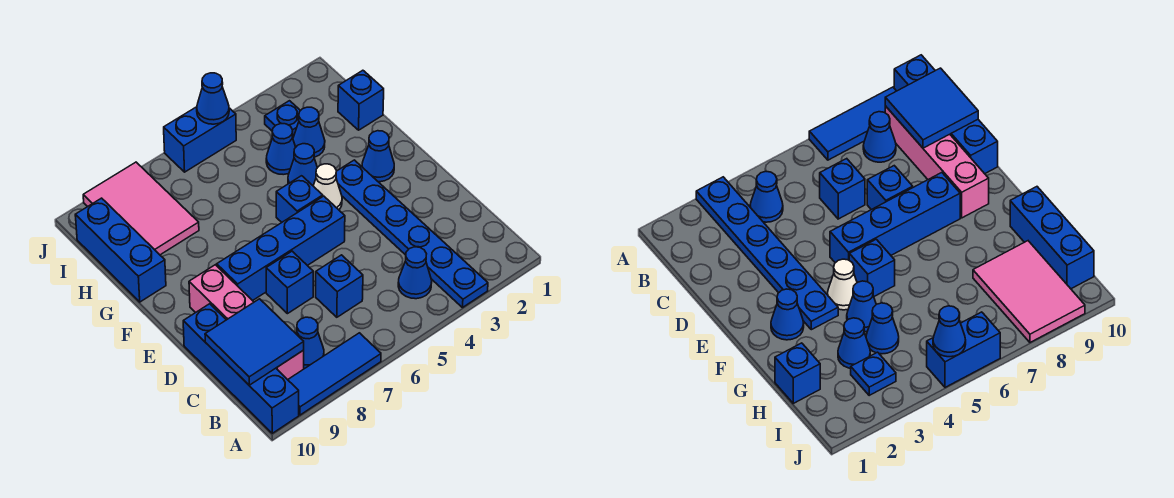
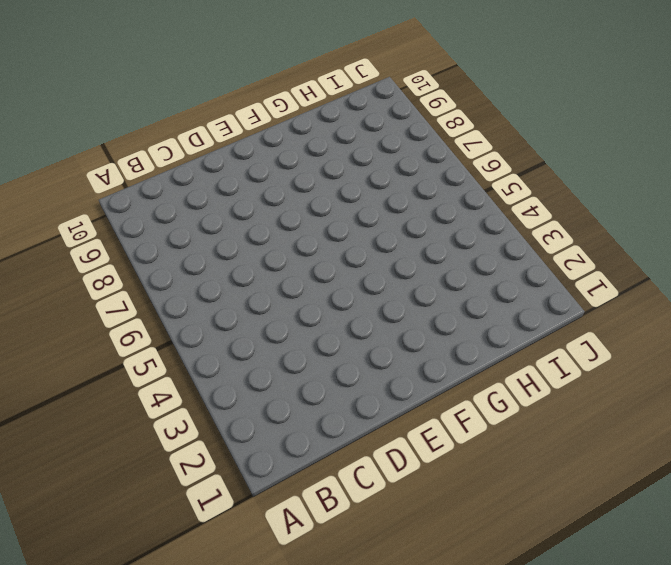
none -> blue 1x6 plate [336,160,488,308]
none -> blue 1x3 tile [288,333,381,415]
none -> blue 1x4 brick [183,304,299,433]

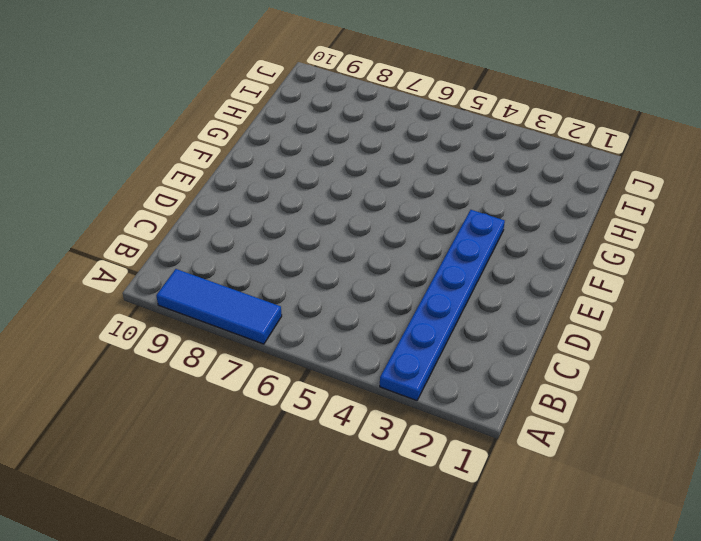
none -> blue 1x4 brick [183,304,299,433]
none -> blue 1x1 cone [398,247,432,299]
none -> blue 1x1 cone [296,317,324,369]

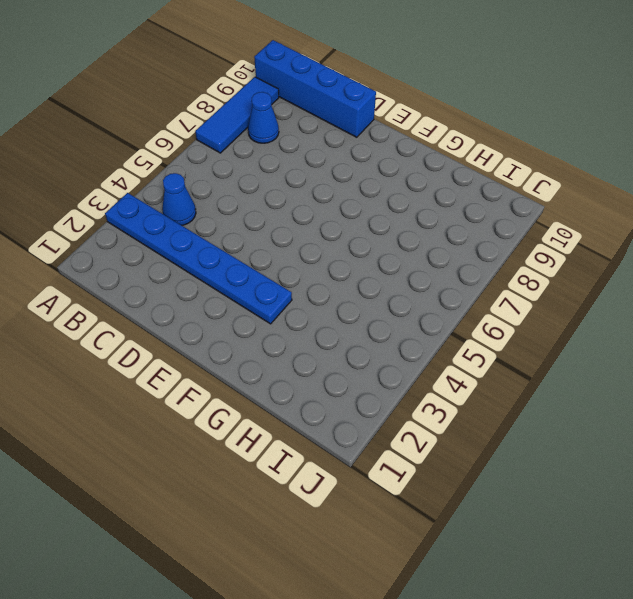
none -> pink 1x4 brick [189,265,304,380]
none -> blue 1x1 brick [316,255,363,317]
none -> blue 1x1 brick [266,251,313,314]

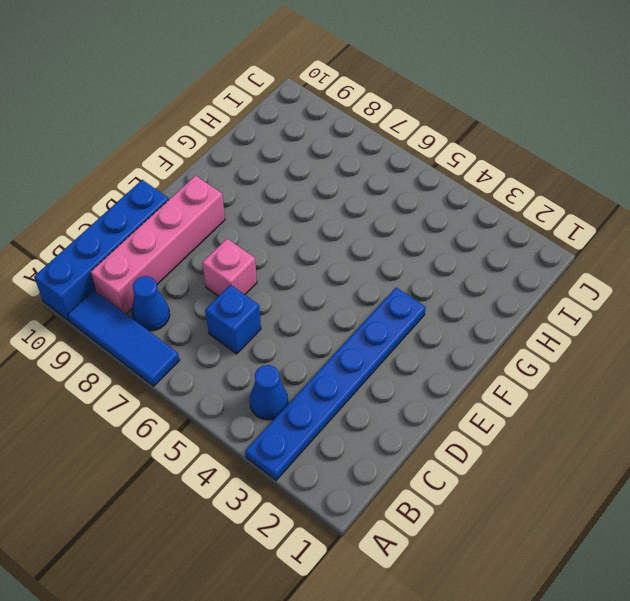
pink 1x1 brick [202,239,257,296] -> blue 1x1 brick [266,251,313,314]
none -> blue 1x4 brick [217,196,345,301]
none -> blue 1x1 cone [362,131,394,182]
none -> white 1x1 cone [313,164,342,210]

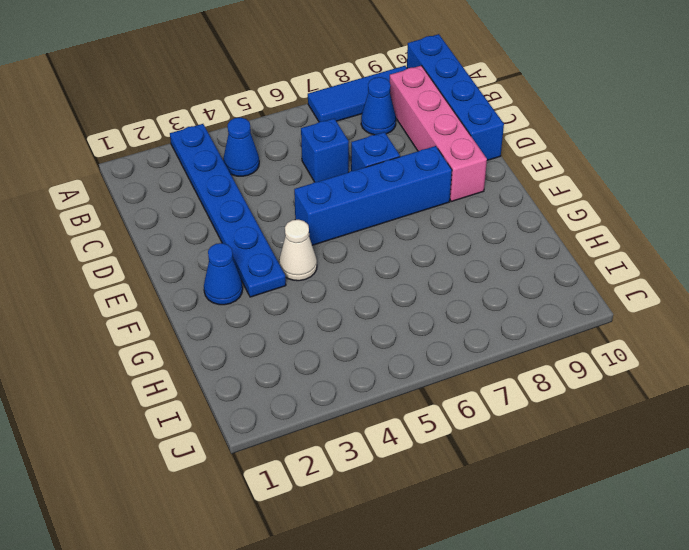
none -> blue 1x1 brick [276,176,323,222]
none -> blue 1x1 cone [288,144,317,185]
none -> blue 1x3 brick [75,198,166,302]

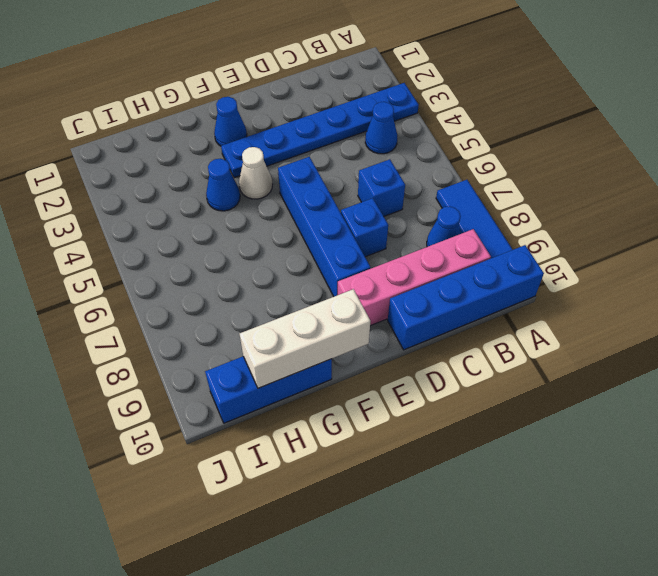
white 1x3 brick [240,289,370,388] -> none
none -> blue 1x1 brick [276,176,323,222]
none -> blue 1x1 brick [338,70,384,130]
none -> blue 1x1 cone [293,107,325,157]

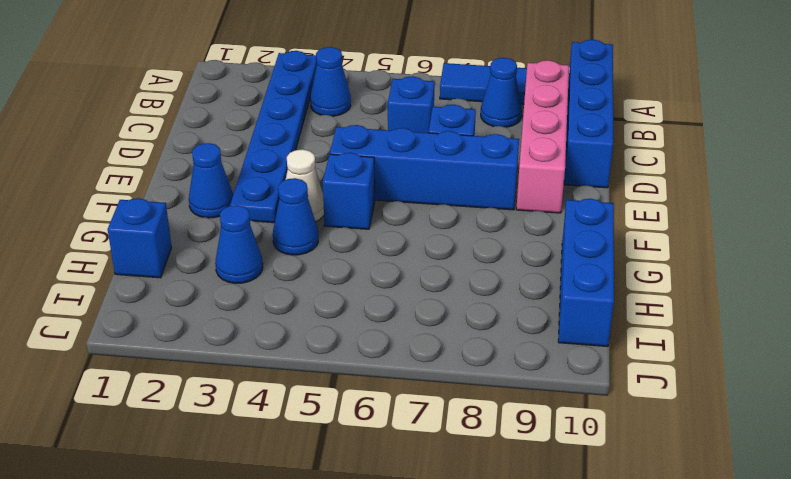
none -> blue 1x1 cone [266,124,296,175]
none -> pink 2x3 tile [83,162,199,255]
none -> blue 1x1 plate [265,101,300,138]

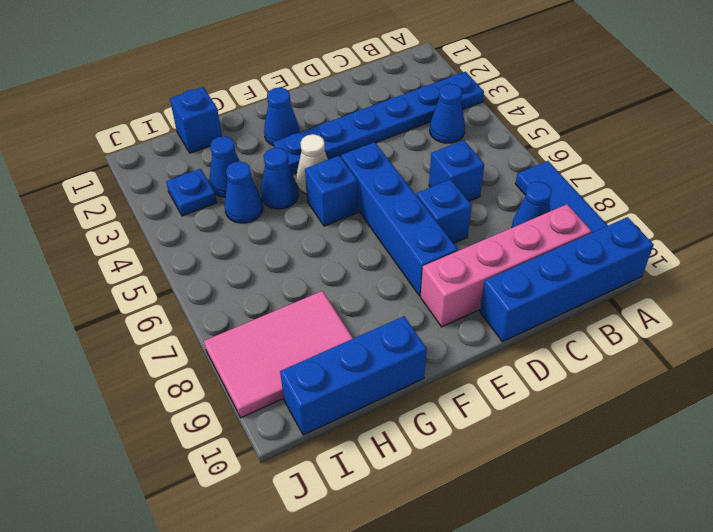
none -> blue 1x2 brick [164,107,236,172]
none -> blue 2x2 tile [205,299,304,385]
none -> blue 1x1 cone [197,73,229,124]

